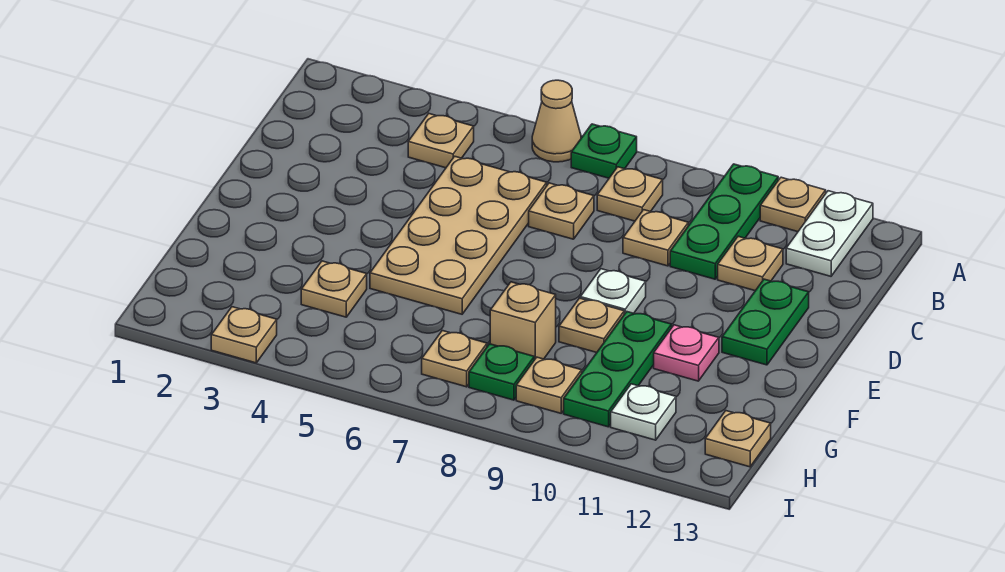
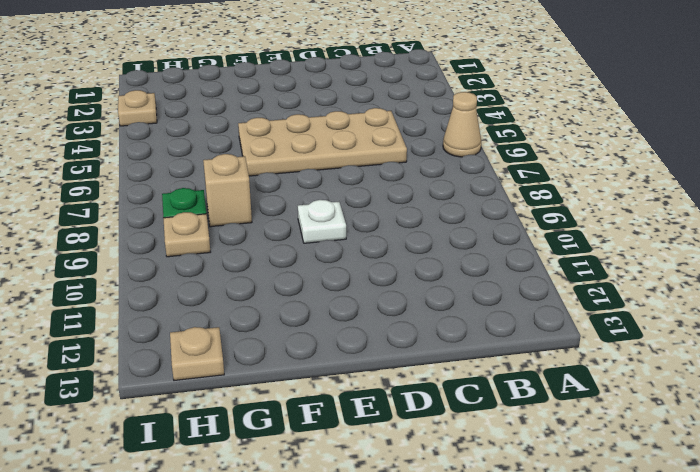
none -> green 1x1 plate [571,124,637,178]
none -> green 1x3 plate [670,164,778,279]
none -> tan 1x1 plate [760,177,826,232]

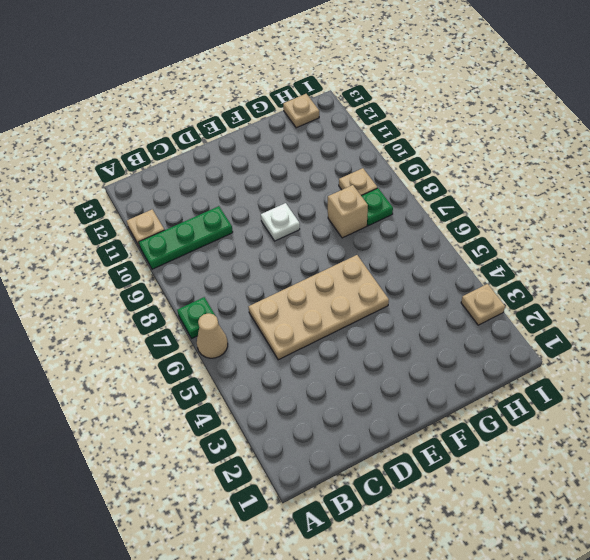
none -> white 1x2 plate [786,191,873,276]
none -> tan 1x1 plate [408,114,474,168]
none -> tan 1x1 plate [597,167,663,221]

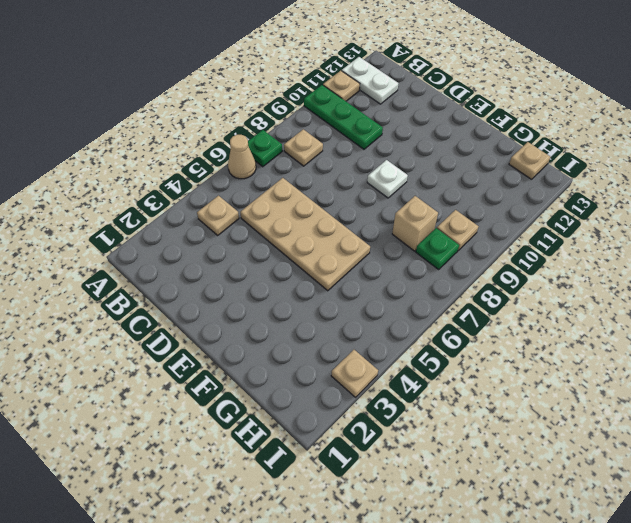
none -> tan 1x1 plate [529,183,594,239]
none -> tan 1x1 plate [623,210,688,266]
none -> tan 1x1 plate [718,236,783,291]

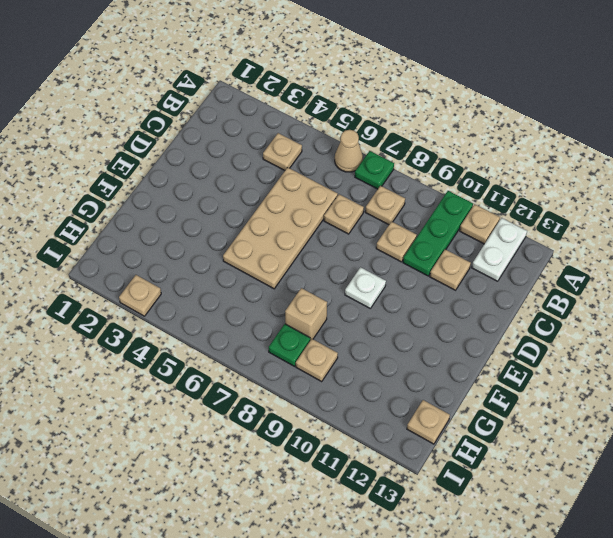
none -> green 1x2 plate [722,279,809,365]
none -> tan 1x1 plate [559,298,624,352]
none -> green 1x3 plate [564,312,672,427]

